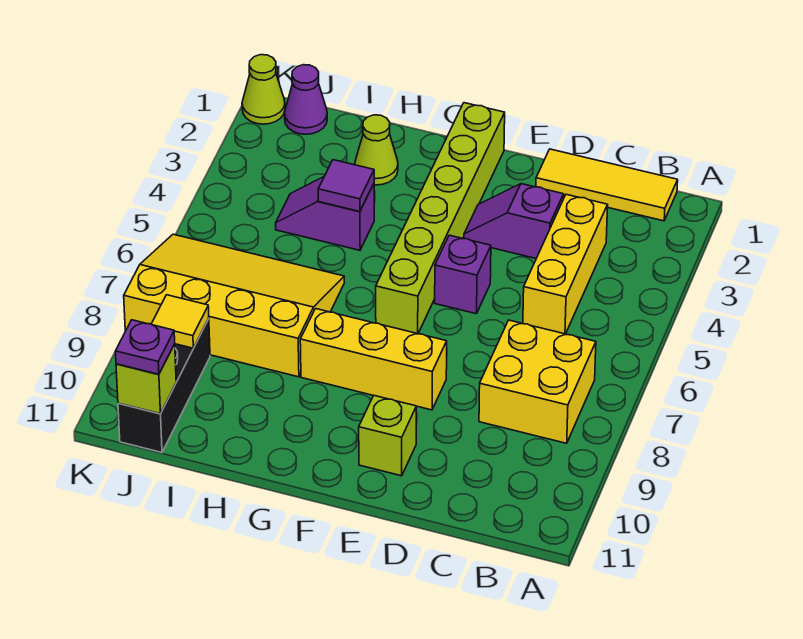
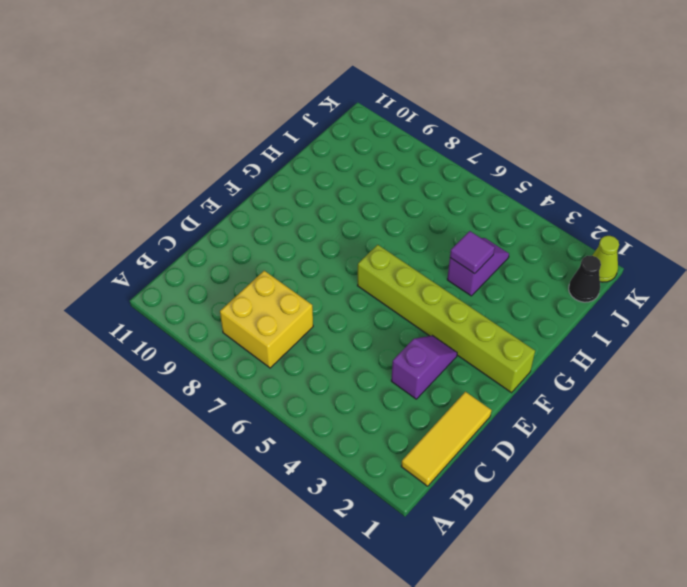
black 1x1 cone [569,256,601,302] -> purple 1x1 cone [284,65,327,134]
none -> yellow 1x3 brick [523,194,608,334]
none -> purple 1x1 brick [435,235,491,314]
none -> yellow 1x3 brick [300,309,447,410]

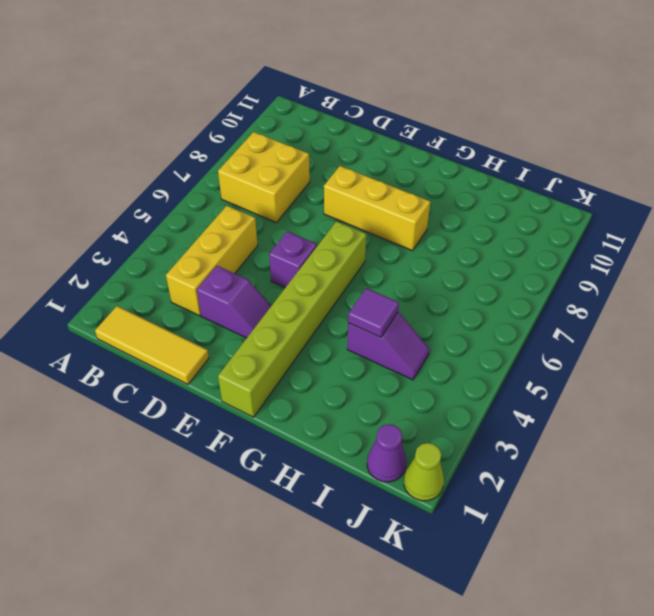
none -> lime 1x1 brick [359,395,416,476]
none -> lime 1x1 cone [355,115,398,185]
none -> yellow 3x4 slope [124,234,344,377]

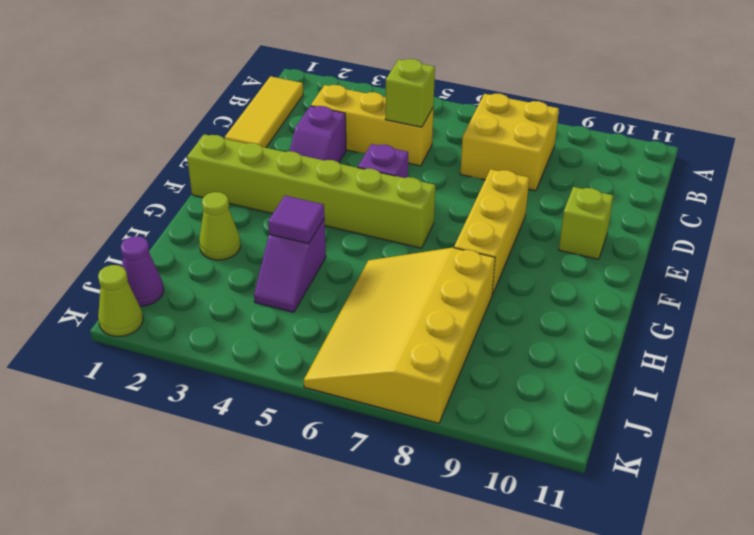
lime 1x1 brick [385,59,435,127] -> lime 1x1 brick moved to [116,344,176,414]
none -> black 1x3 brick [118,319,210,452]
none -> yellow 1x1 tile [151,295,209,348]
none -> purple 1x1 plate [115,320,175,374]

